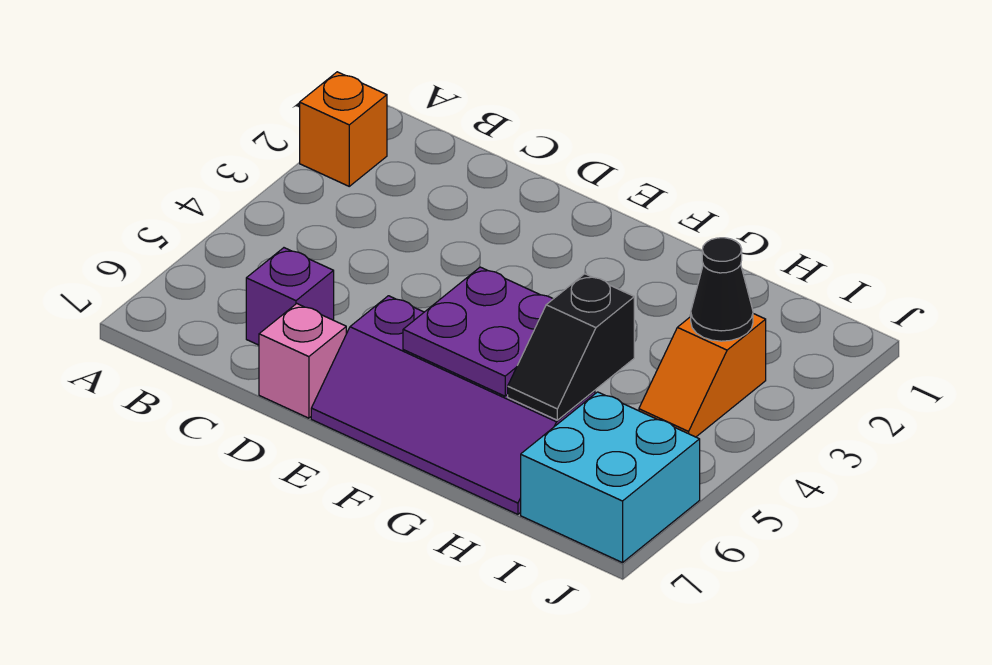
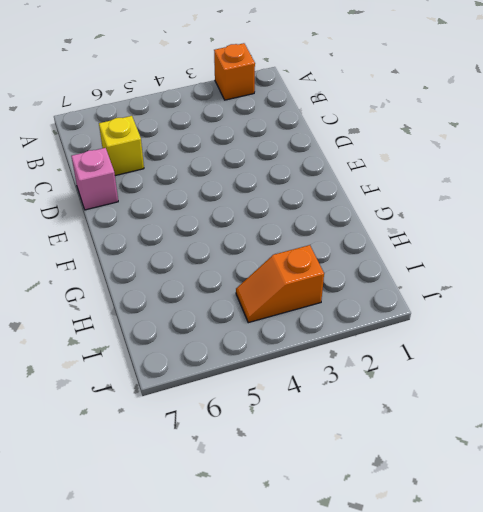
yellow 1x1 brick [99,116,144,176] -> purple 1x1 brick [246,248,334,345]
none -> purple 2x4 slope [311,296,595,514]
none -> cyan 2x2 brick [521,392,700,563]

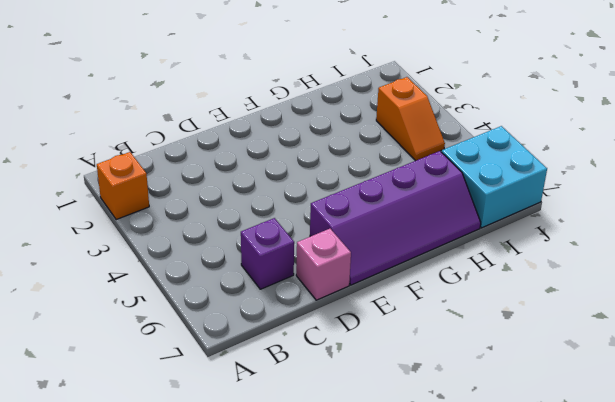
none -> purple 2x2 plate [403,267,553,396]
none -> black 1x2 slope [508,274,634,420]

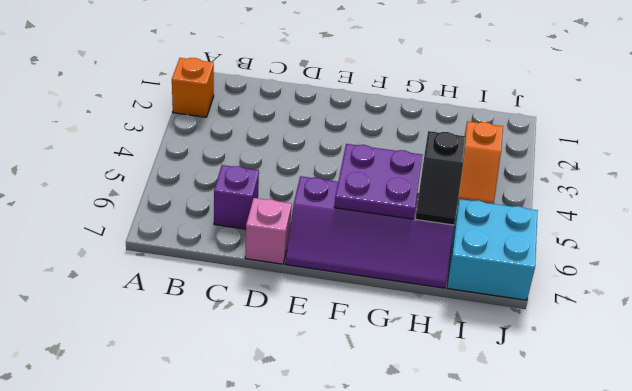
none -> black 1x1 cone [691,238,753,341]

